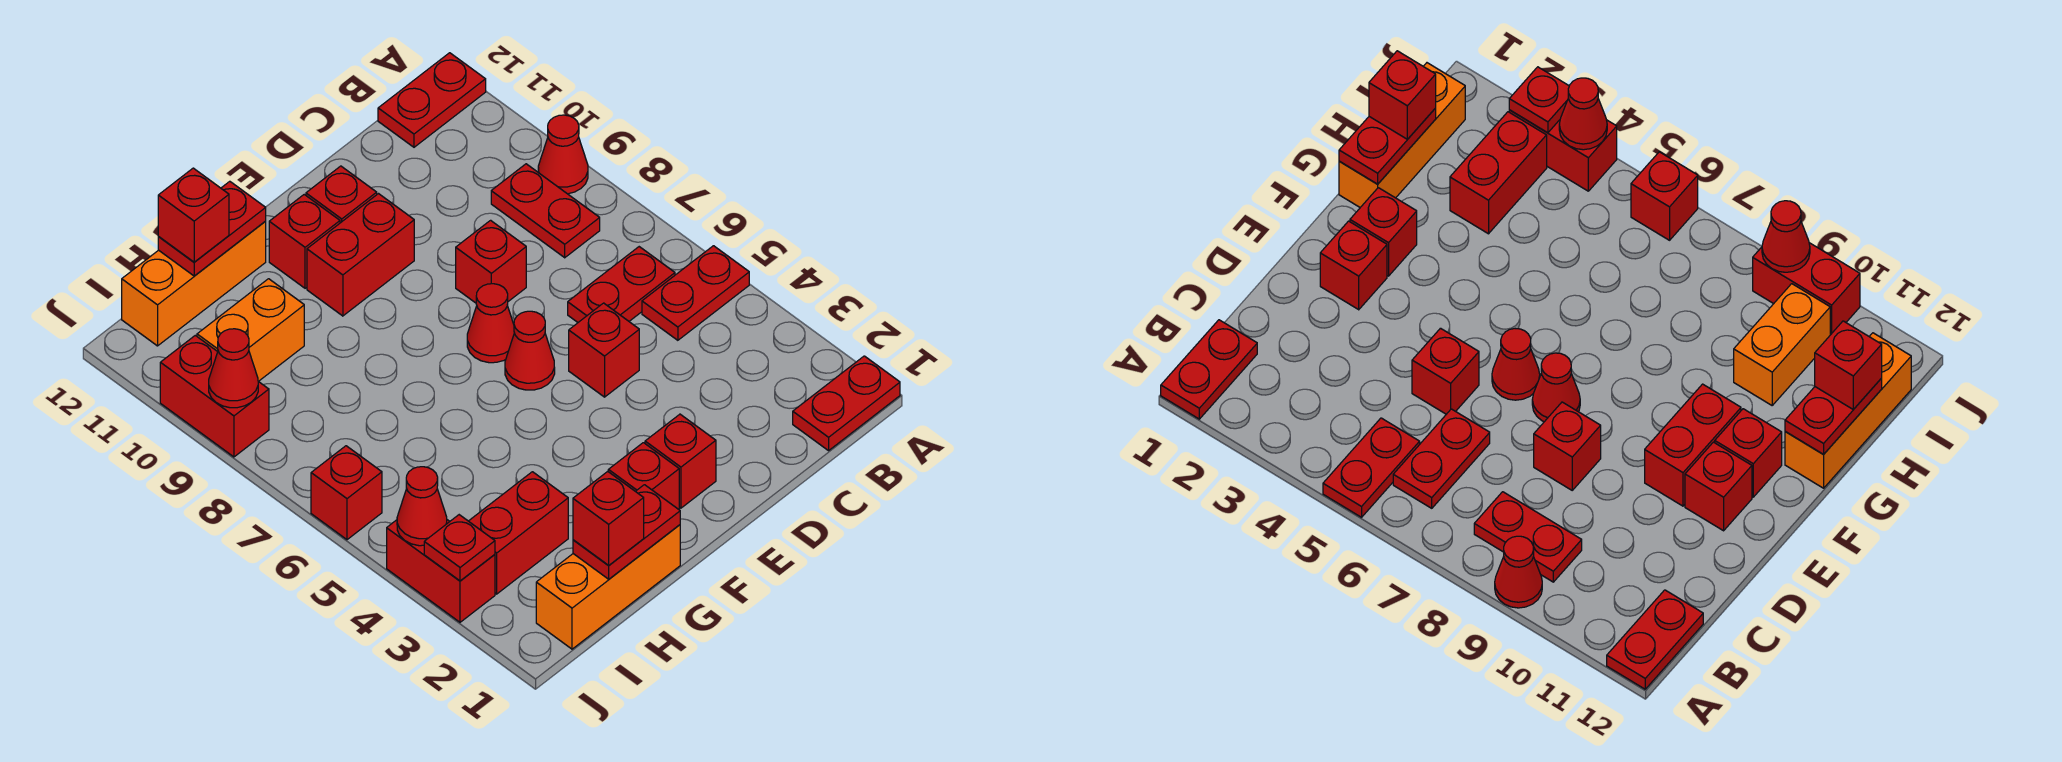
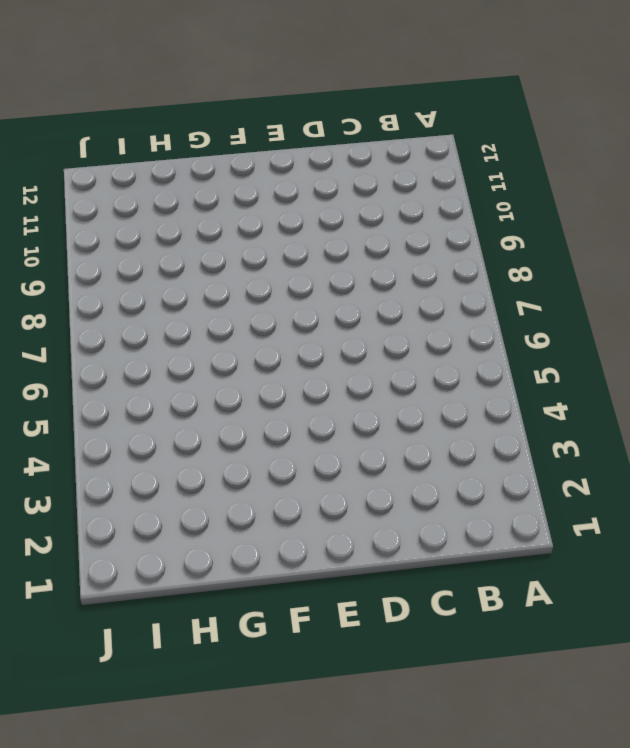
none -> red 1x2 plate [793,356,900,451]
none -> red 1x2 plate [642,246,749,340]
none -> red 1x1 cone [538,115,588,194]

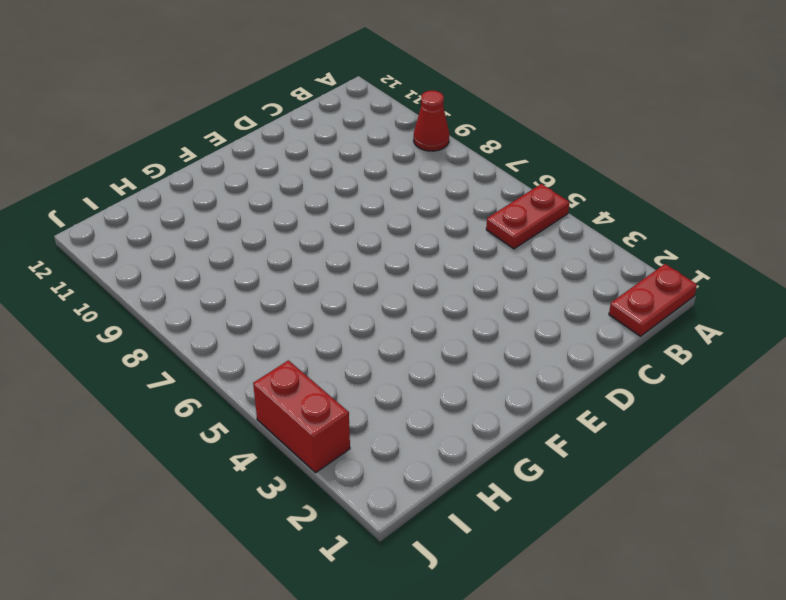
none -> red 1x2 plate [378,53,486,147]
none -> red 1x2 plate [568,247,675,322]
none -> red 1x2 plate [491,164,600,258]

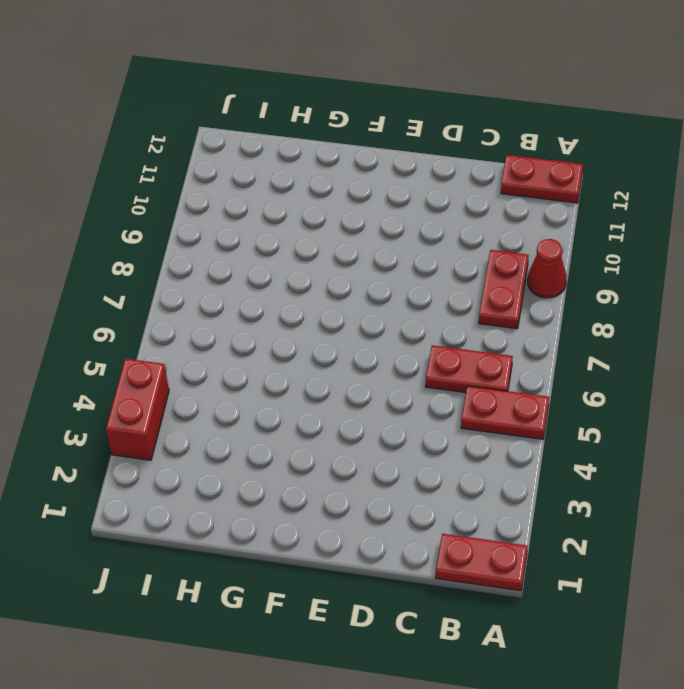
none -> red 1x1 brick [569,303,639,397]
none -> red 1x1 brick [456,220,526,303]
none -> red 1x1 brick [645,414,716,508]

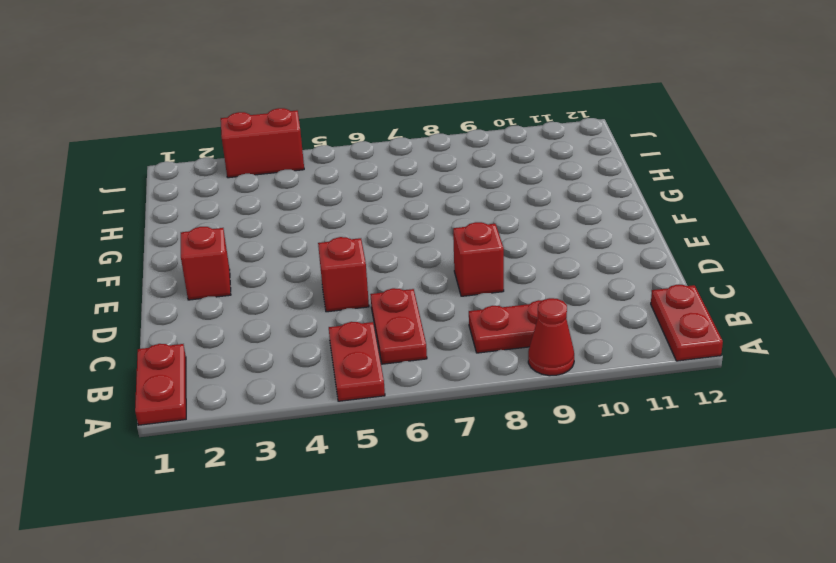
none -> red 1x1 cone [505,311,555,390]
none -> red 1x1 cone [467,284,514,363]
none -> red 1x2 brick [307,194,414,316]

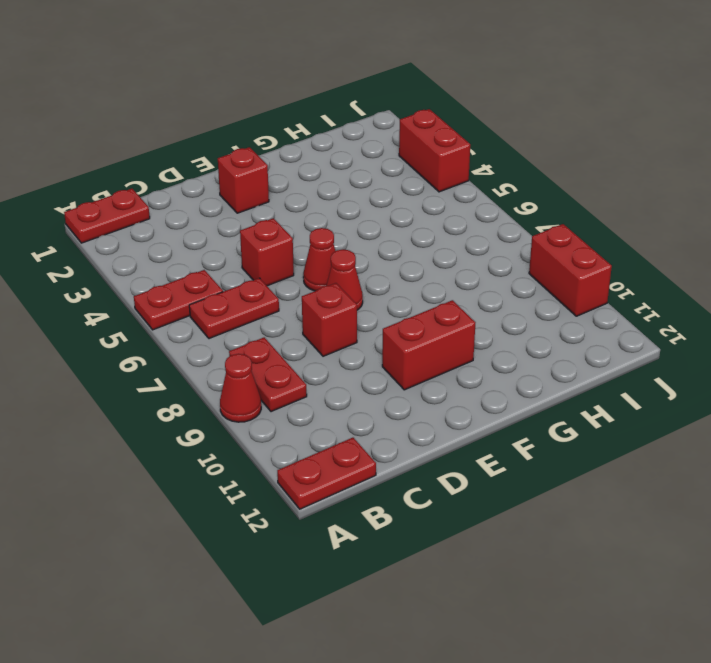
none -> red 1x1 brick [306,166,377,223]
none -> red 1x1 brick [608,443,679,509]
none -> red 1x1 brick [269,195,340,288]

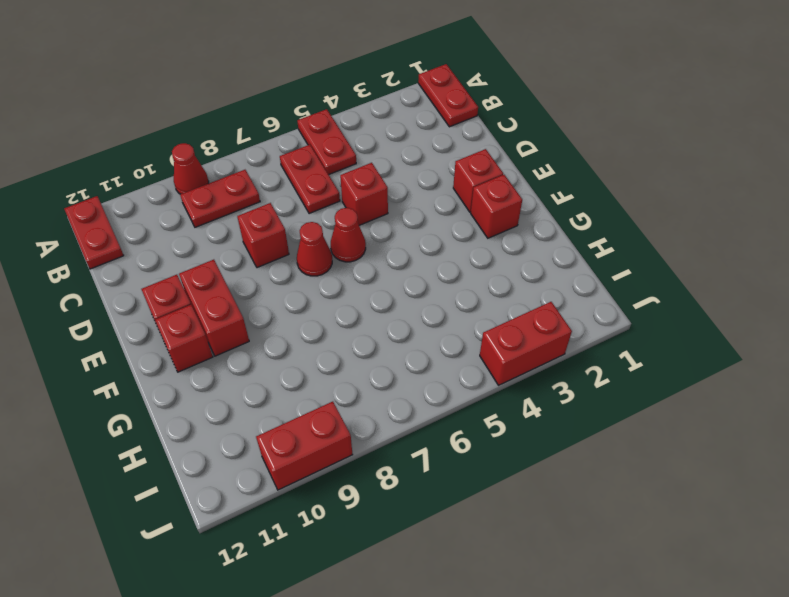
none -> orange 1x3 brick [536,525,680,649]
none -> orange 1x3 brick [122,221,266,346]
none -> red 1x2 brick [469,472,568,594]

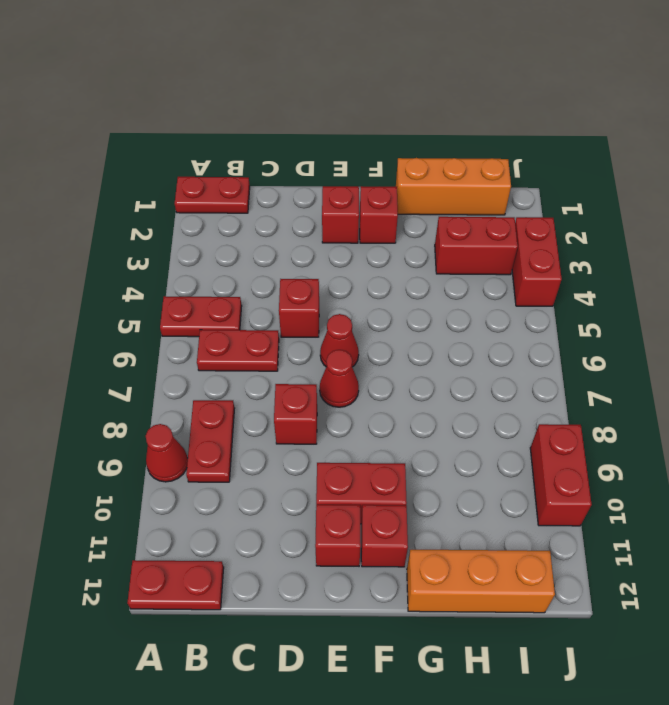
none -> orange 1x2 brick [197,279,304,381]
none -> red 1x1 brick [311,446,382,540]
none -> red 1x2 plate [573,485,680,579]

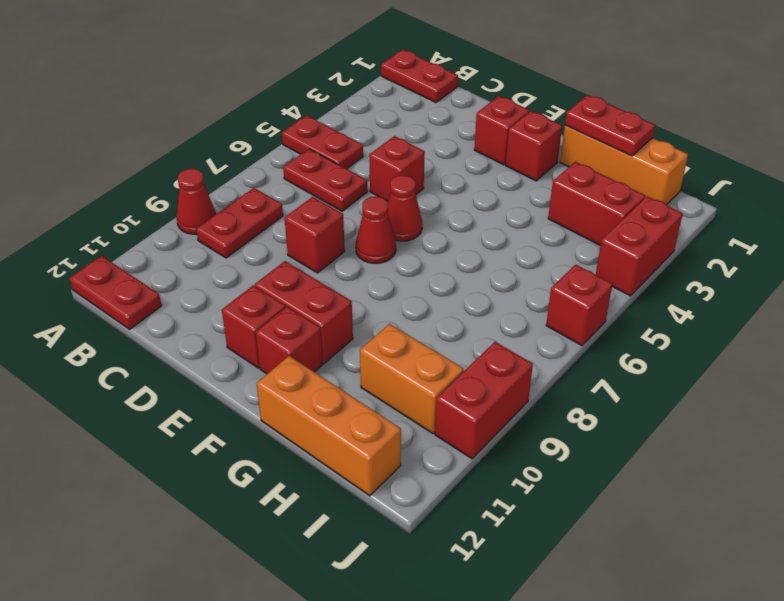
none -> red 1x2 plate [158,181,266,276]
none -> red 1x1 plate [424,515,495,581]
none -> red 1x1 cone [397,467,447,546]

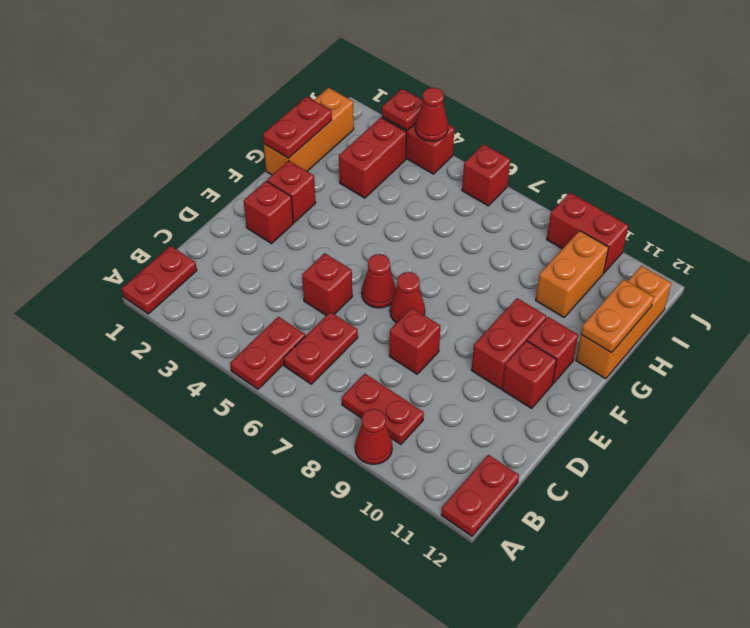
orange 1x2 plate [581,279,654,353] -> red 1x2 plate [158,181,266,276]
none -> red 1x1 cone [209,329,259,408]
none -> red 1x1 brick [573,471,644,565]
none -> red 1x1 brick [158,168,229,262]

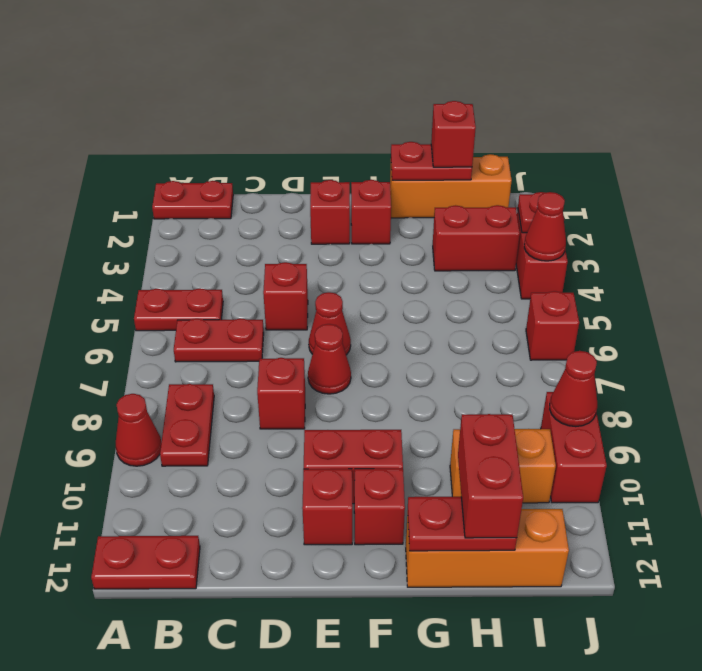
red 1x2 brick [458,414,523,538] -> red 1x1 brick [158,168,229,262]

